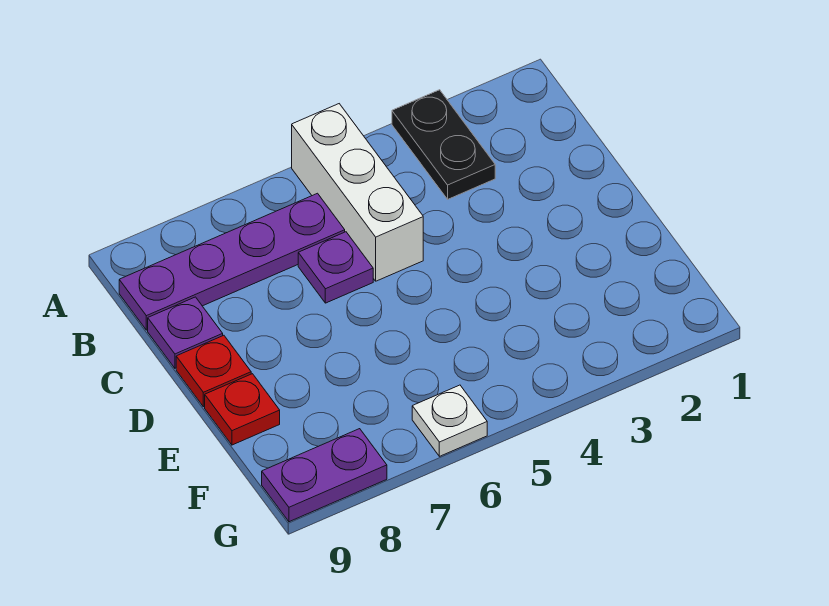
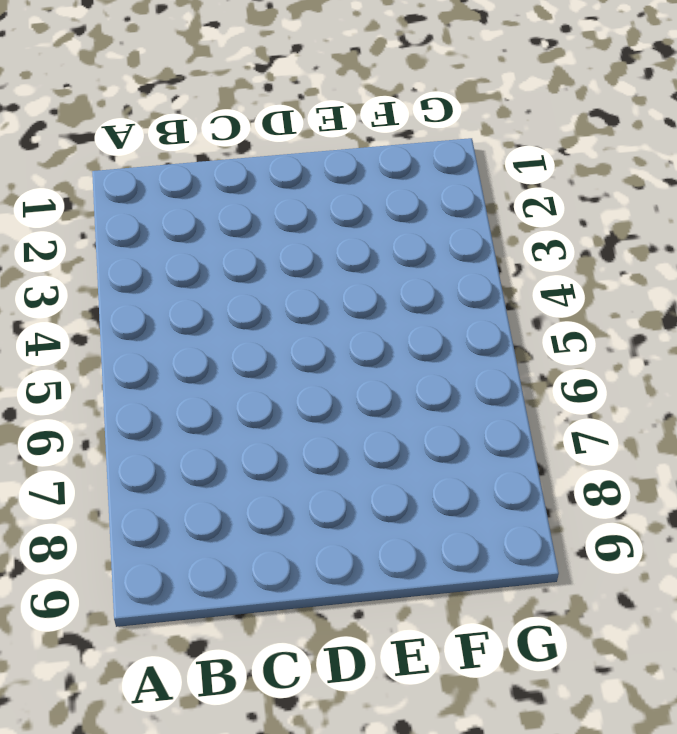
none -> black 1x2 plate [392,90,495,199]
none -> white 1x3 brick [292,104,423,281]

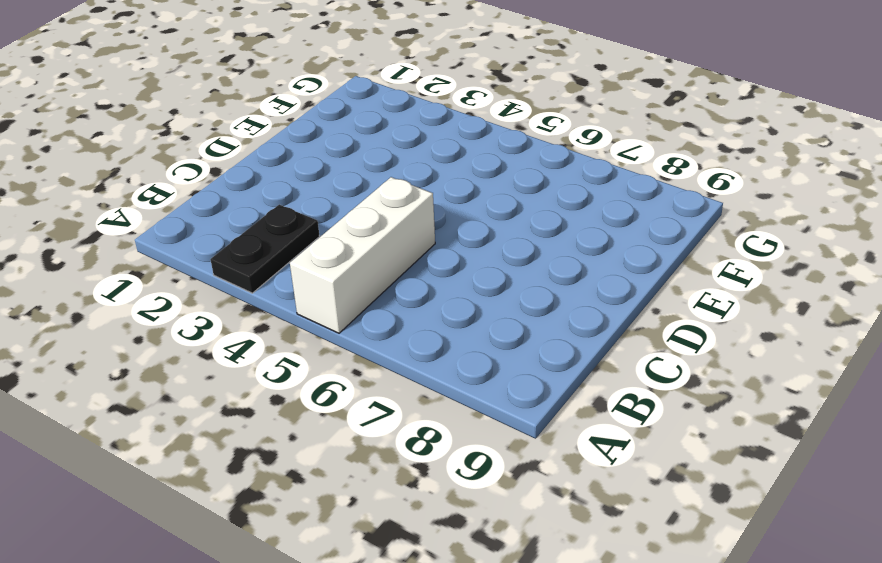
none -> purple 1x4 plate [119,193,345,330]
none -> purple 1x1 plate [298,232,373,303]

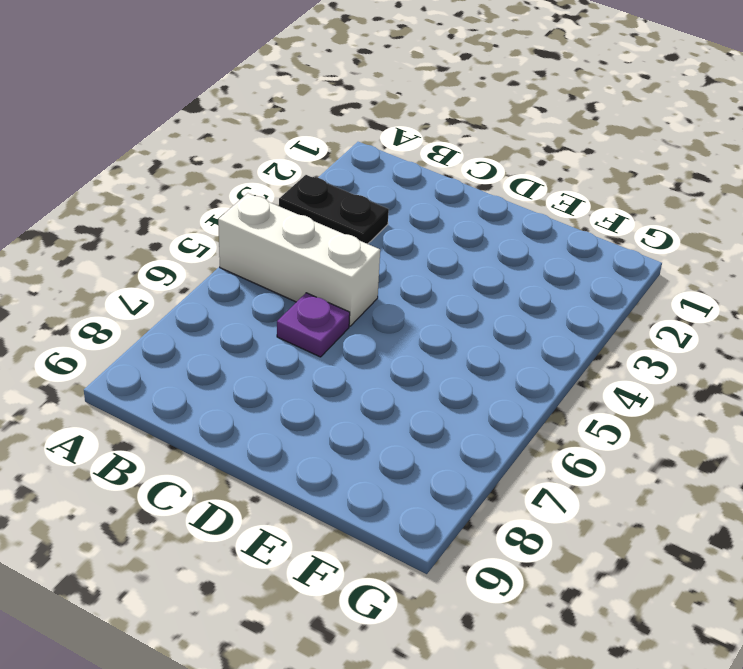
none -> purple 1x4 plate [119,193,345,330]
none -> purple 1x1 plate [148,297,223,368]

